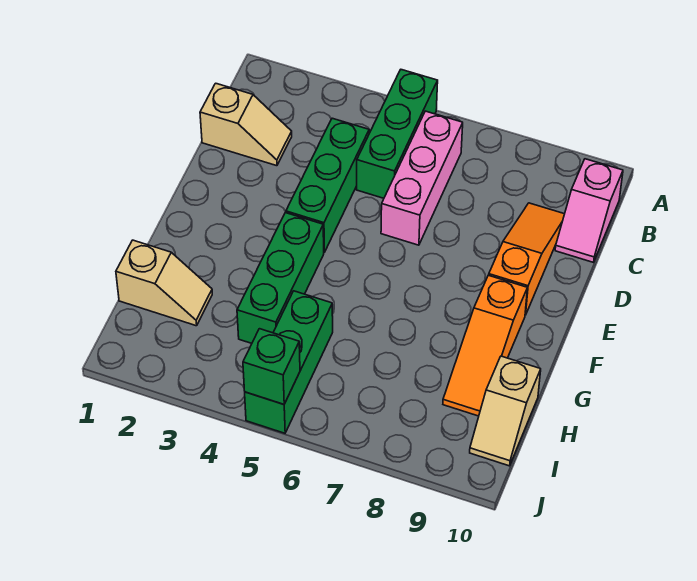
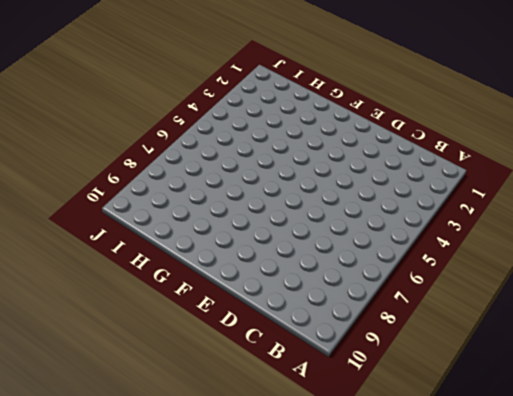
none -> green 1x3 brick [357,70,438,198]
none -> pink 1x3 brick [381,111,463,245]
none -> pink 1x2 slope [555,159,623,262]

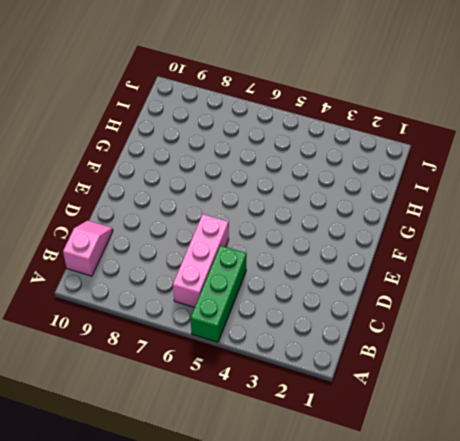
none -> tan 1x2 slope [200,83,292,166]
none -> green 1x3 brick [286,118,369,252]
none -> orange 1x3 slope [489,203,564,315]

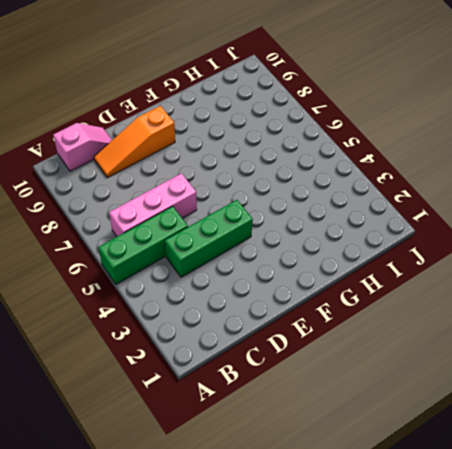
none -> tan 1x2 slope [200,83,292,166]
none -> green 1x3 brick [237,213,324,343]
none -> orange 1x3 slope [443,275,527,416]

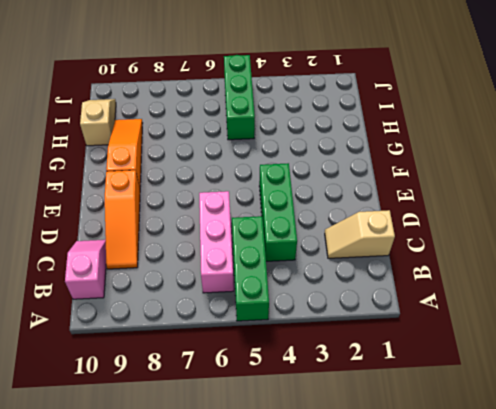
none -> green 1x3 brick [237,213,324,343]
none -> tan 1x2 slope [116,240,212,326]
none -> green 1x1 brick [243,329,300,404]

